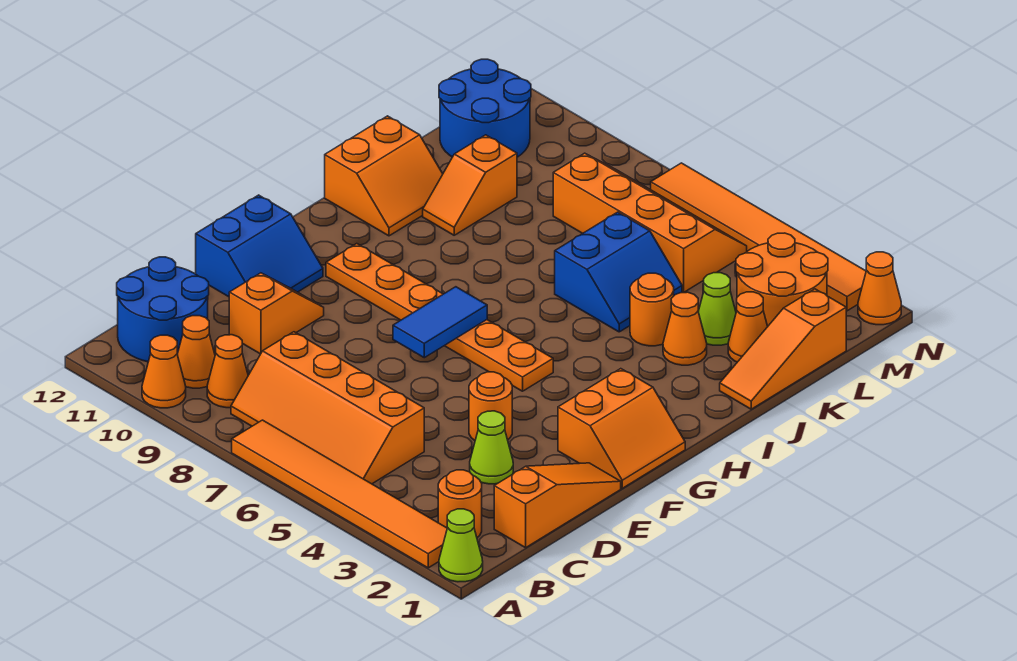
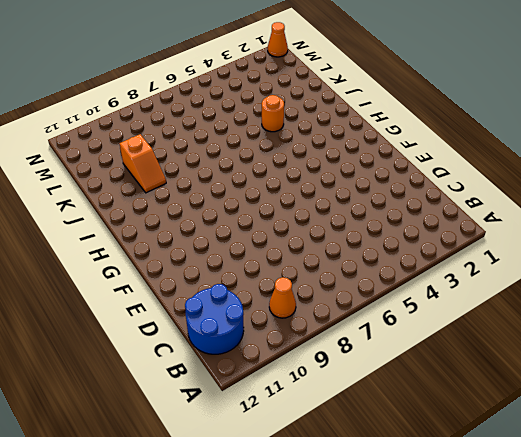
none -> lime 1x1 cone [439,509,483,582]
none -> orange 1x6 tile [232,420,447,568]
none -> orange 1x1 cone [142,335,186,408]

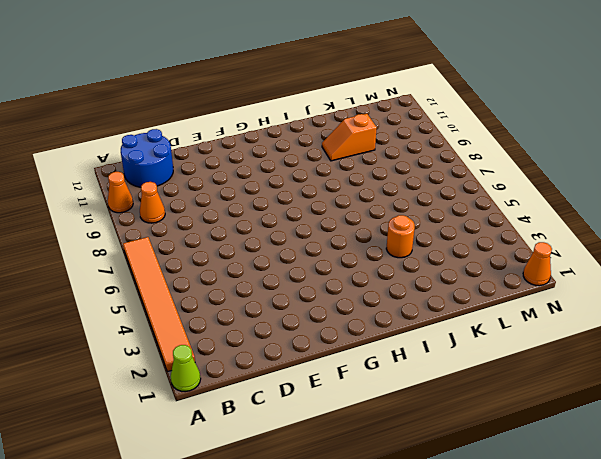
none -> orange 1x1 round brick [438,470,482,537]
none -> orange 2x4 slope [231,332,424,484]
none -> orange 1x1 cone [177,316,215,388]

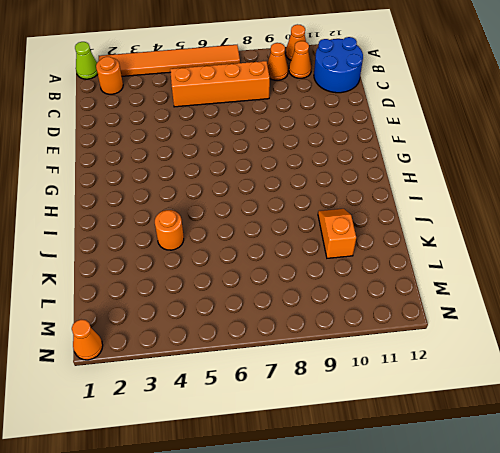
none -> orange 1x3 slope [494,463,621,548]
none -> lime 1x1 cone [470,411,513,484]
none -> orange 1x2 slope [229,273,324,354]

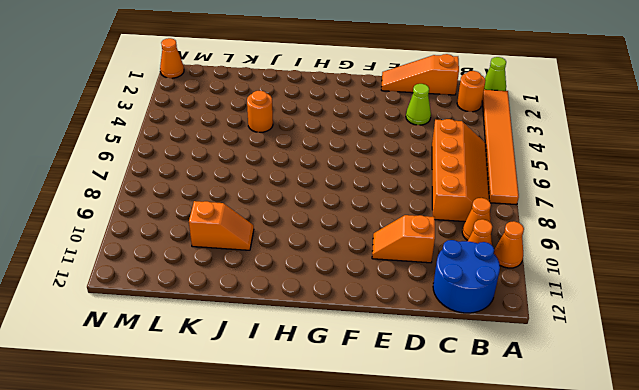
none -> orange 1x1 round brick [469,372,512,440]
none -> blue 2x2 slope [196,195,323,297]
none -> orange 2x2 slope [558,369,685,488]

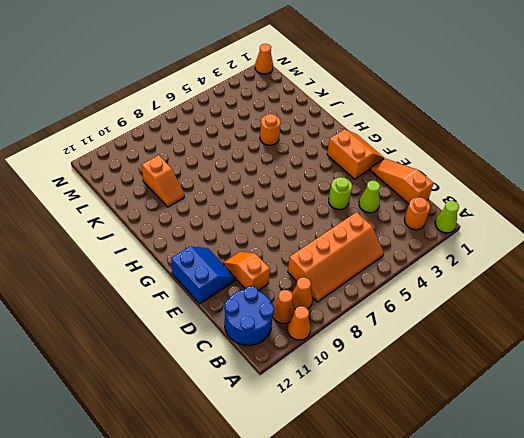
lime 1x1 round brick [329,177,352,210] -> orange 1x1 round brick [469,372,512,440]
none -> orange 1x6 tile [232,420,447,568]
none -> orange 1x6 plate [326,244,553,391]
none -> orange 2x2 slope [325,116,443,236]

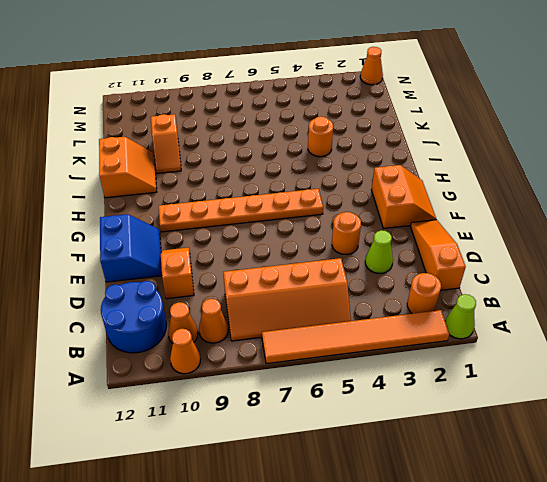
none -> orange 1x3 slope [720,289,846,409]
none -> orange 1x1 cone [663,292,707,365]
none -> blue 2x2 slope [555,212,682,332]

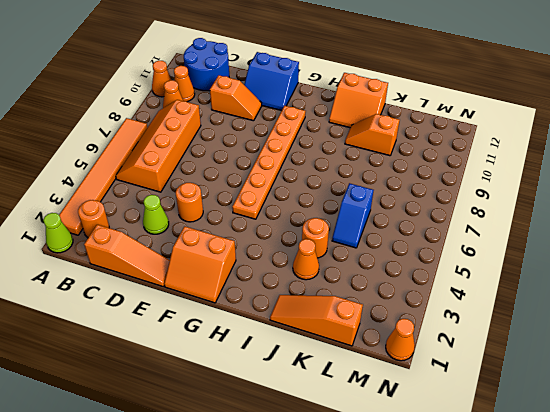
blue 1x2 slope [332,183,374,248] -> blue 2x2 slope [555,212,682,332]
none -> orange 1x1 cone [728,292,768,362]
none -> lime 1x1 cone [698,273,736,345]
none -> orange 2x2 round brick [736,233,828,326]

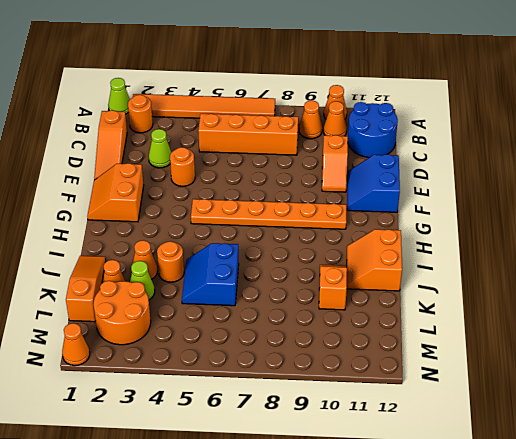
none -> orange 2x4 slope [553,153,747,293]
none -> blue 2x2 round brick [439,59,531,157]
none -> orange 1x6 tile [651,163,866,311]

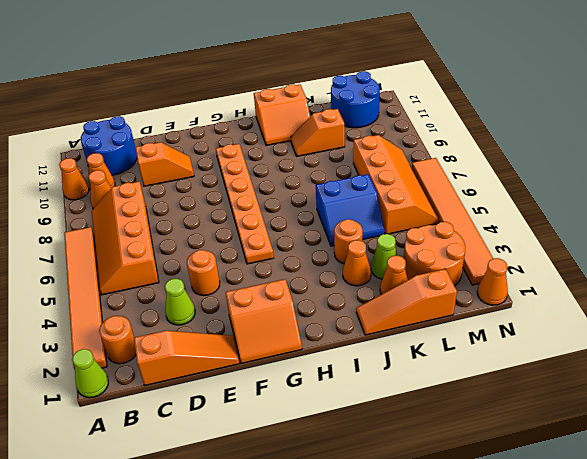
none -> blue 2x2 slope [196,195,323,297]
none -> blue 1x2 tile [393,287,487,358]

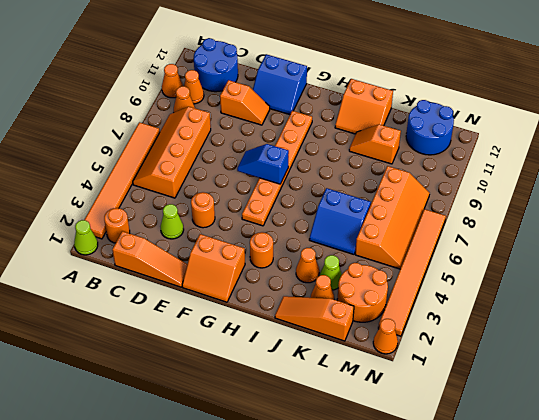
blue 1x2 slope [237,144,289,184] -> blue 1x2 tile [393,287,487,358]
orange 1x1 round brick [250,232,273,268] -> orange 1x1 round brick moved to [630,273,674,346]

